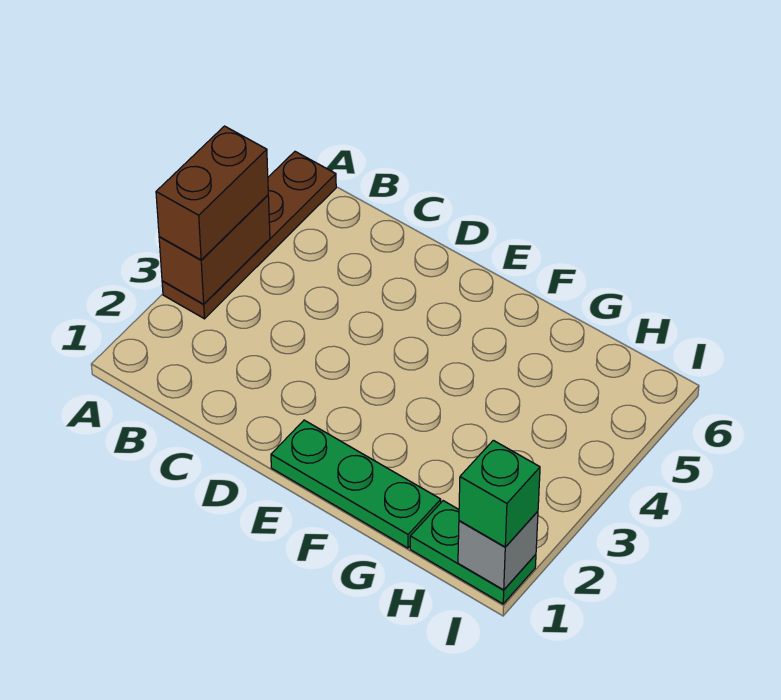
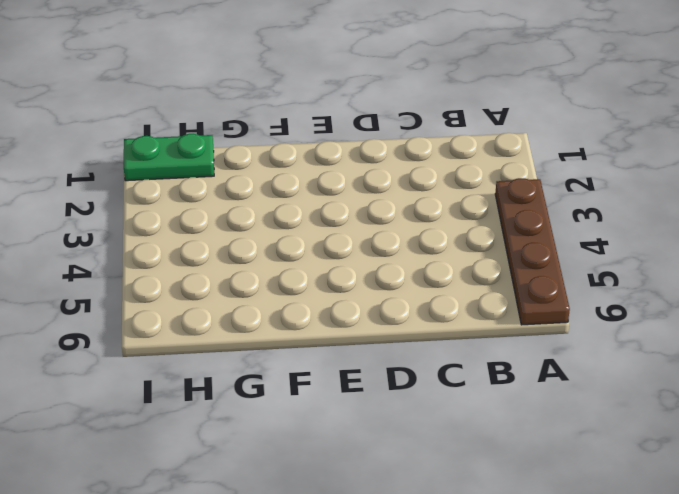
none -> green 1x3 plate [271,420,441,548]
none -> brown 1x2 brick [159,195,270,304]

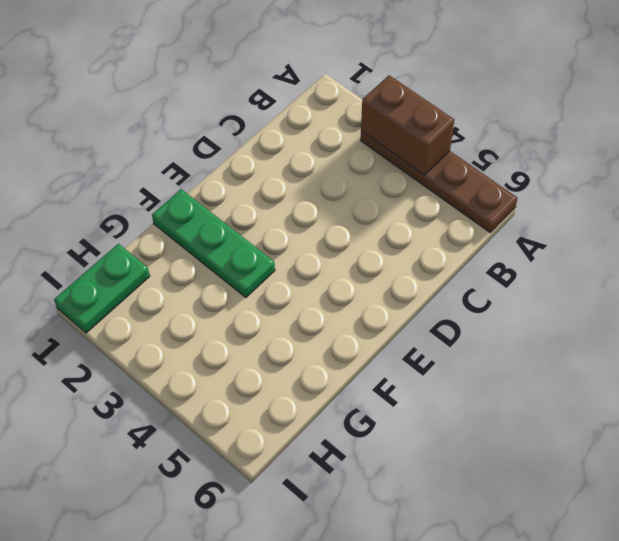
green 1x3 plate [152,189,275,297] -> green 1x3 plate turned to [271,420,441,548]
none -> grey 1x1 brick [458,511,538,590]
none -> brown 1x2 brick [156,126,268,260]

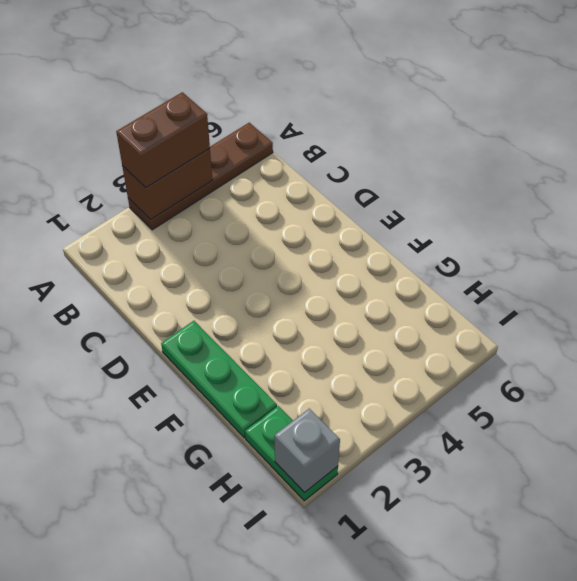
none -> green 1x1 brick [459,440,540,547]

